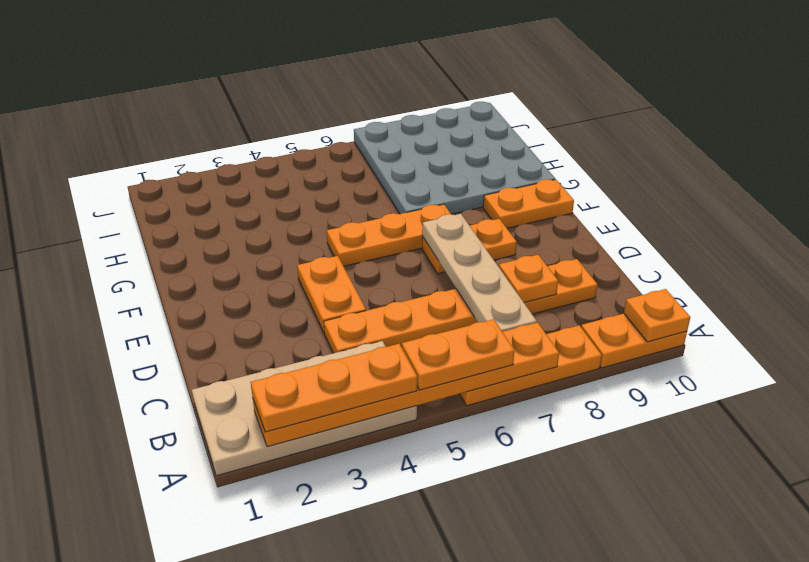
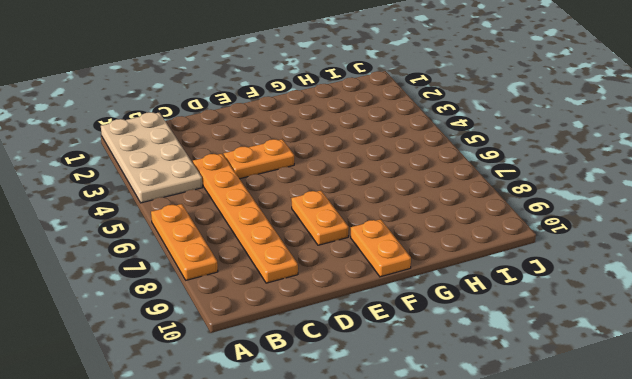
none -> orange 1x2 plate [581,314,687,368]
none -> orange 1x3 plate [327,204,451,266]
none -> grey 4x4 plate [354,102,555,214]

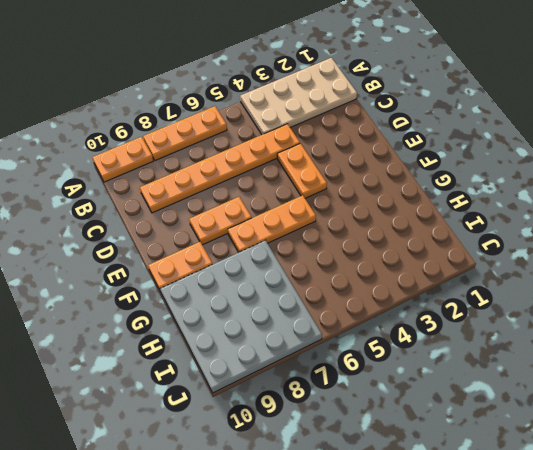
none -> orange 1x6 plate [253,322,559,447]
none -> orange 1x1 plate [624,289,690,342]
none -> tan 1x4 plate [422,214,537,332]

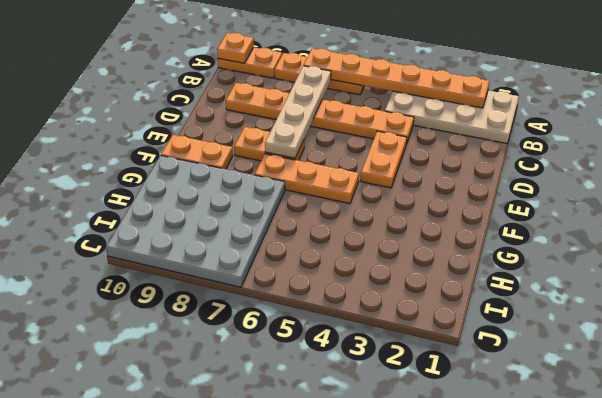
none -> orange 1x1 plate [499,255,558,302]
none -> orange 1x3 plate [251,344,417,432]
none -> orange 1x2 plate [402,319,514,390]

